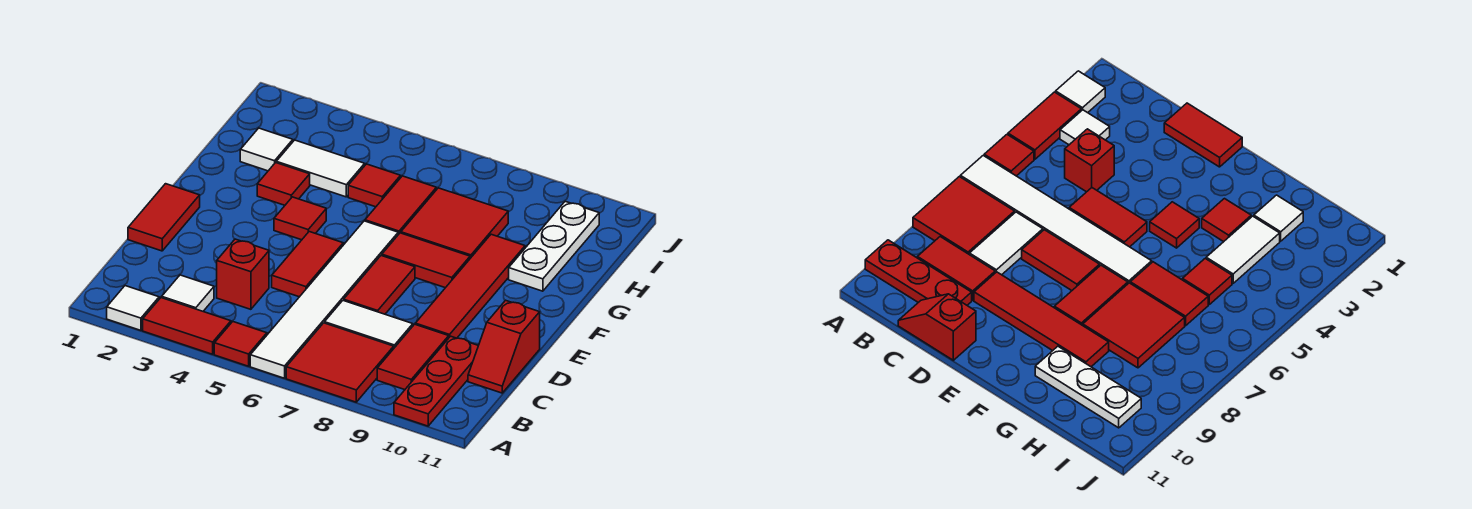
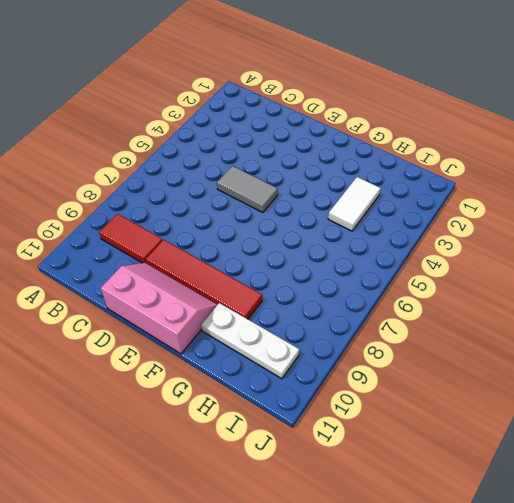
grey 1x2 tile [217,166,278,213] -> red 1x2 tile [272,232,343,297]
pink 2x3 slope [101,263,217,354] -> red 1x2 slope [468,300,540,393]
none -> white 1x1 tile [107,286,159,330]
none -> red 1x2 tile [143,298,231,354]
none -> red 1x1 tile [214,322,267,366]

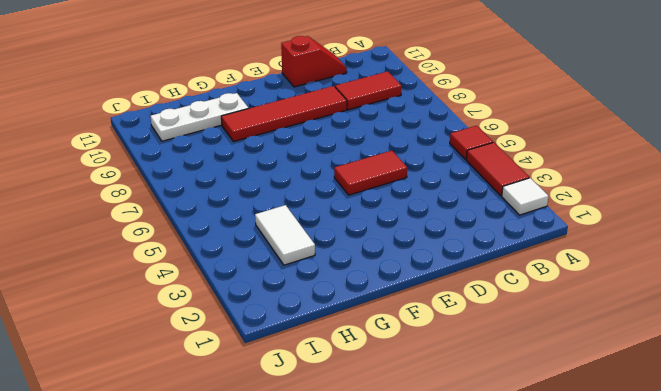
none -> white 1x6 tile [250,221,398,378]
none -> red 2x2 tile [286,323,394,402]
none -> red 1x3 plate [394,336,478,426]

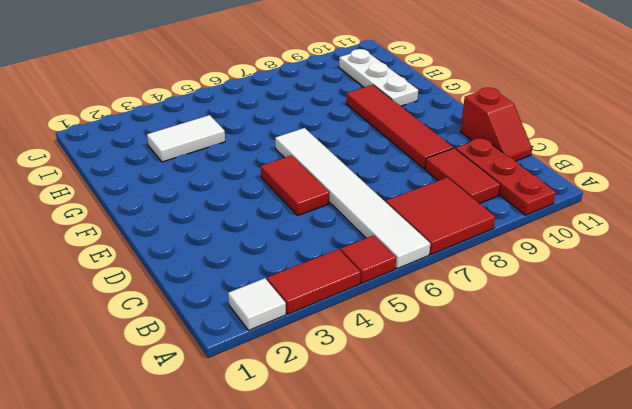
none -> white 1x1 tile [162,275,214,311]
none -> red 1x1 brick [217,239,269,309]
none -> white 1x2 tile [324,300,413,348]

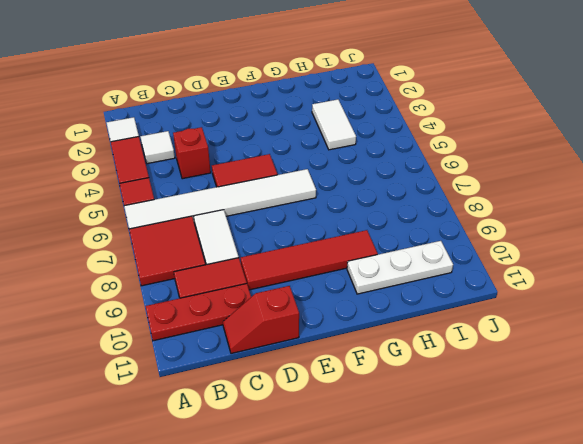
none -> red 1x2 tile [128,184,200,251]
none -> red 1x2 tile [344,255,415,314]
none -> red 1x1 tile [274,197,326,240]

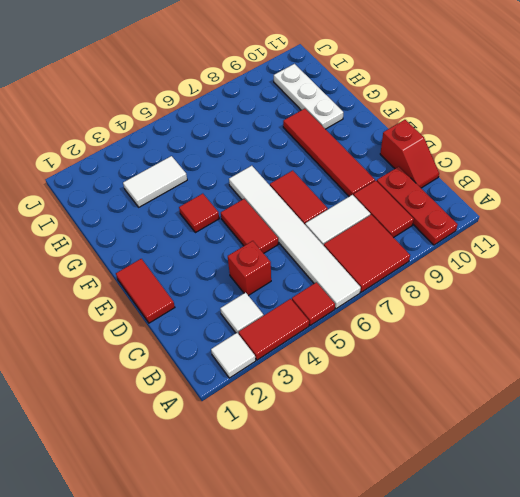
none -> red 1x2 tile [382,233,470,288]
none -> red 1x1 tile [257,163,310,205]
none -> red 1x2 tile [365,176,436,235]

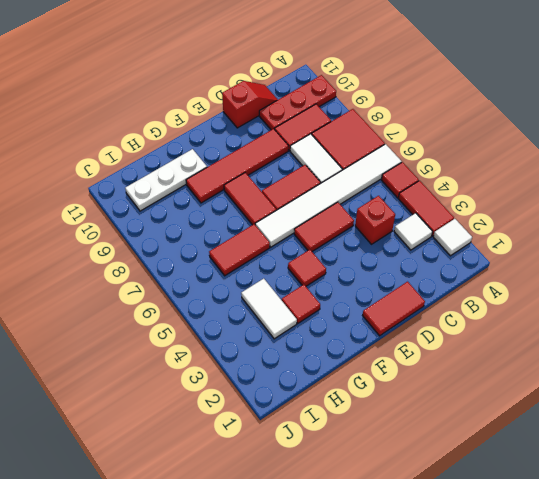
none -> red 2x2 tile [401,188,508,258]
none -> white 1x1 tile [240,128,293,171]
none -> red 1x1 tile [348,164,401,207]

